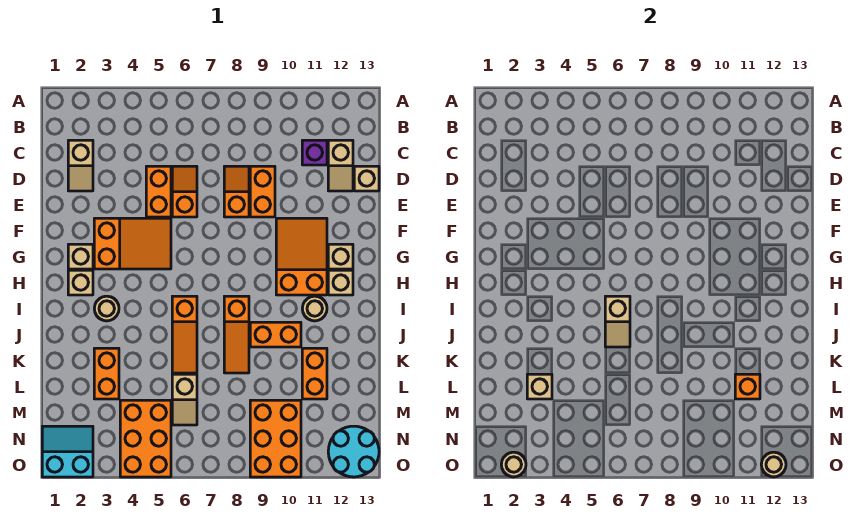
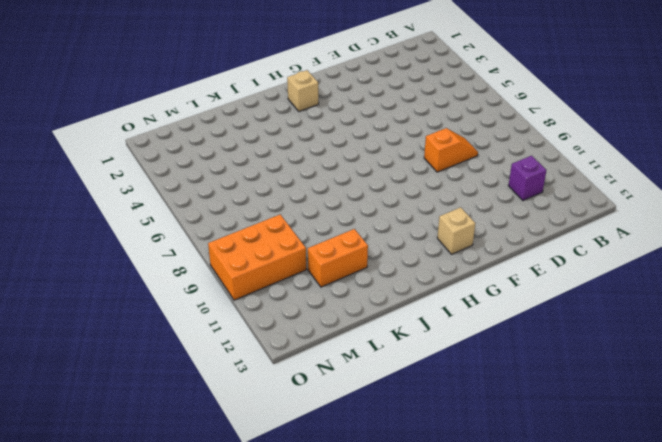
none -> tan 1x2 slope [68,140,93,191]
none -> tan 1x2 slope [328,140,353,191]
none -> orange 1x2 brick [146,166,171,217]
none -> orange 1x2 slope [172,166,197,217]

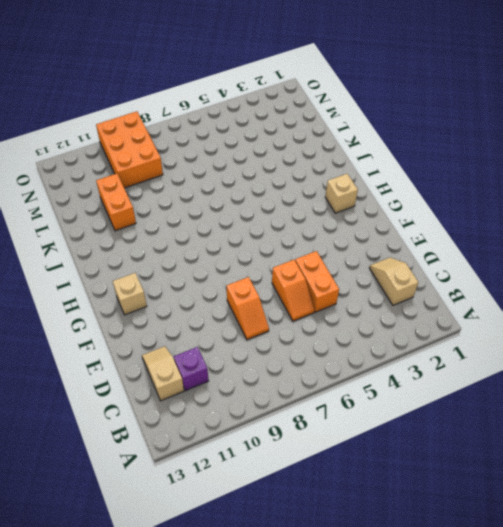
none -> orange 1x2 brick [250,166,275,217]
none -> tan 1x1 brick [354,166,379,191]
none -> orange 2x3 slope [94,218,171,269]
none -> orange 2x3 slope [276,218,327,295]

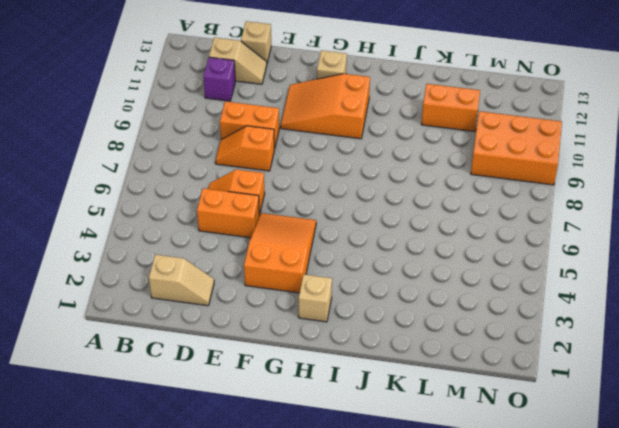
none -> tan 1x1 brick [68,244,93,269]
none -> tan 1x1 brick [328,270,353,295]
none -> tan 1x1 round brick [94,296,119,321]
none -> orange 1x3 slope [172,296,197,373]

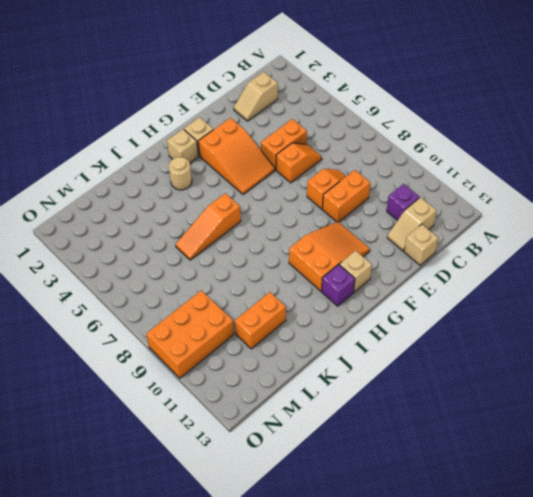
purple 1x1 brick [322,264,355,306] -> tan 1x1 brick [328,270,353,295]
none -> orange 1x3 slope [224,296,249,373]
none -> tan 1x1 round brick [302,296,327,321]
none -> orange 1x2 brick [250,322,301,347]
none -> orange 1x2 brick [94,348,119,399]

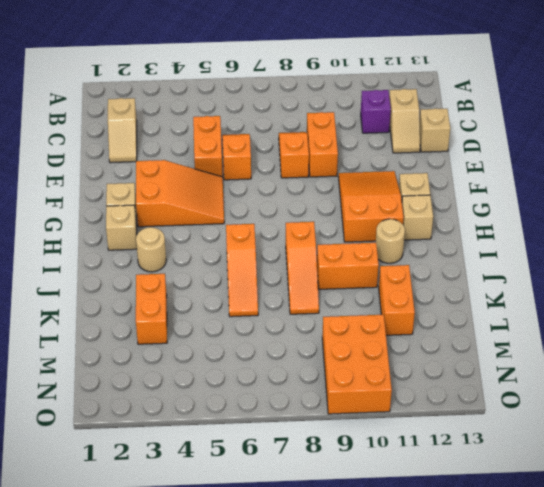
none -> tan 1x2 slope [172,374,197,425]
none -> orange 2x3 brick [120,400,171,477]
none -> cyan 2x2 slope [42,426,93,477]
none -> cyan 2x2 round brick [328,426,379,477]

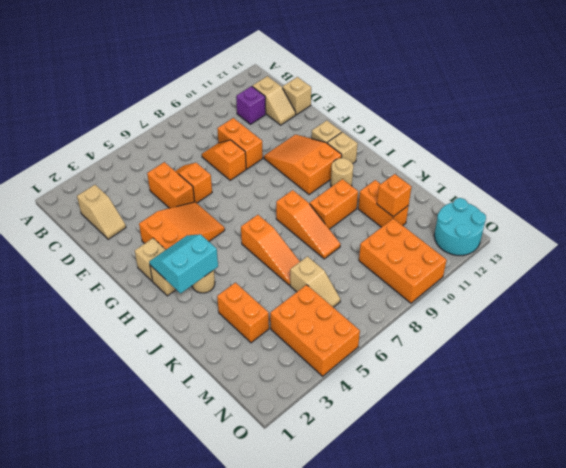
cyan 2x2 slope [149,234,218,294] -> cyan 2x2 slope moved to [42,426,93,477]
none -> tan 1x2 slope [605,296,630,347]
none -> tan 1x1 brick [527,374,552,399]
none -> tan 1x1 round brick [501,452,526,477]
none -> tan 1x1 round brick [761,452,786,477]

